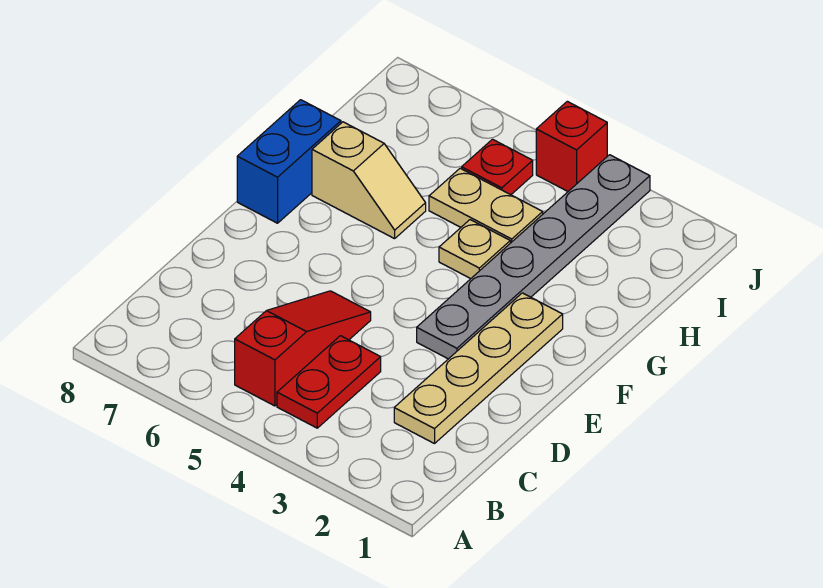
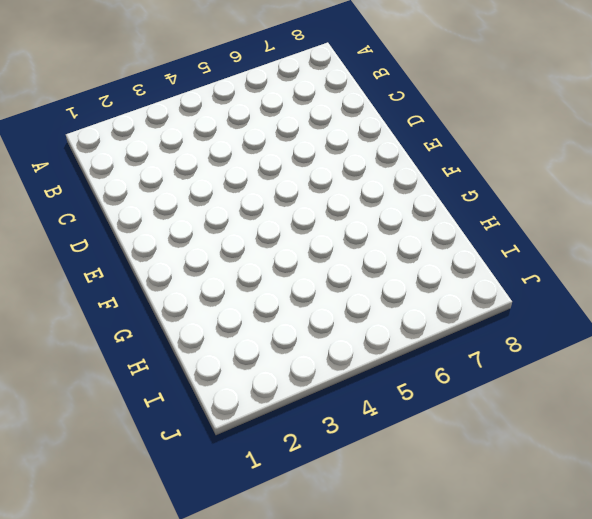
none -> red 1x2 plate [277,336,381,428]
none -> red 1x3 slope [235,291,371,406]

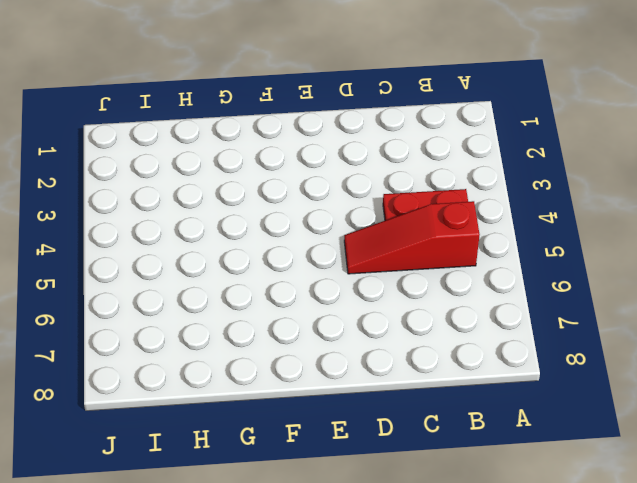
none -> tan 1x4 plate [394,293,563,444]
none -> grey 1x6 plate [417,155,650,359]

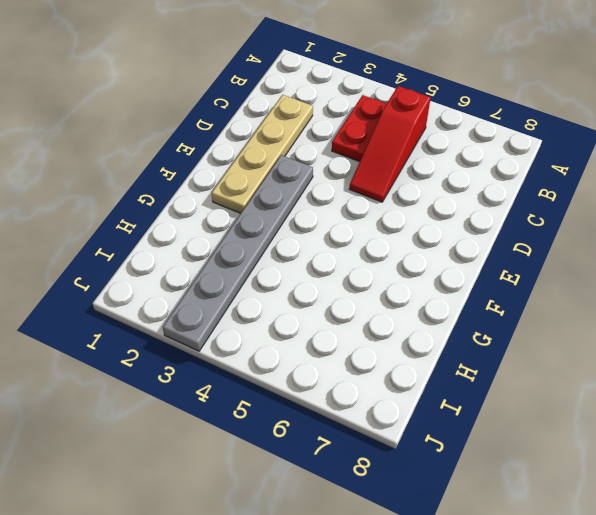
none -> blue 1x2 brick [237,100,341,223]
none -> tan 1x1 plate [439,220,510,279]

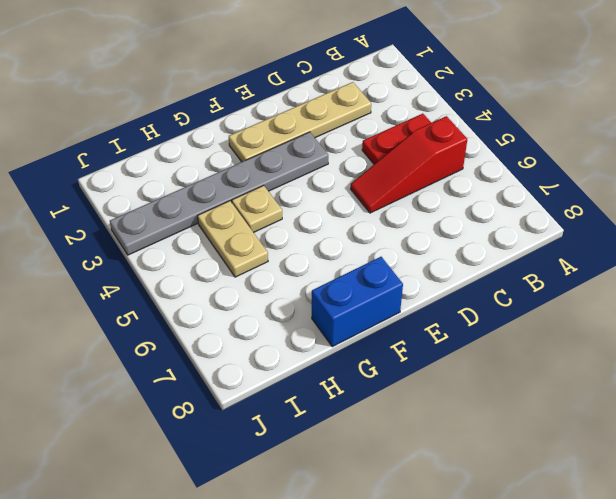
none -> tan 1x2 slope [312,122,426,239]
none -> red 1x1 plate [462,139,533,195]

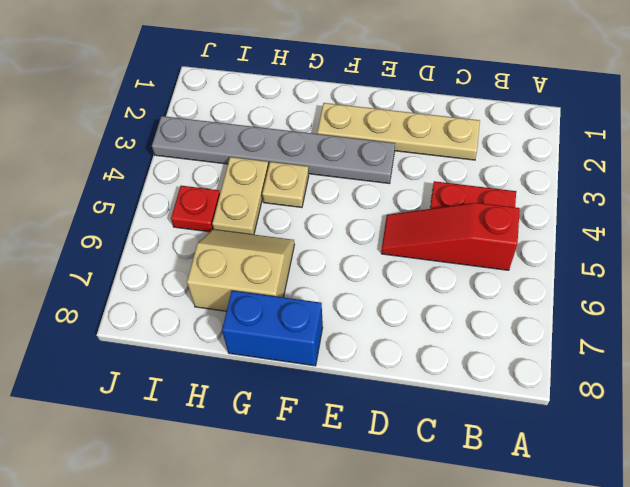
tan 2x2 slope [187,229,294,311] -> tan 1x2 slope [312,122,426,239]
none -> red 1x1 brick [536,101,607,191]

